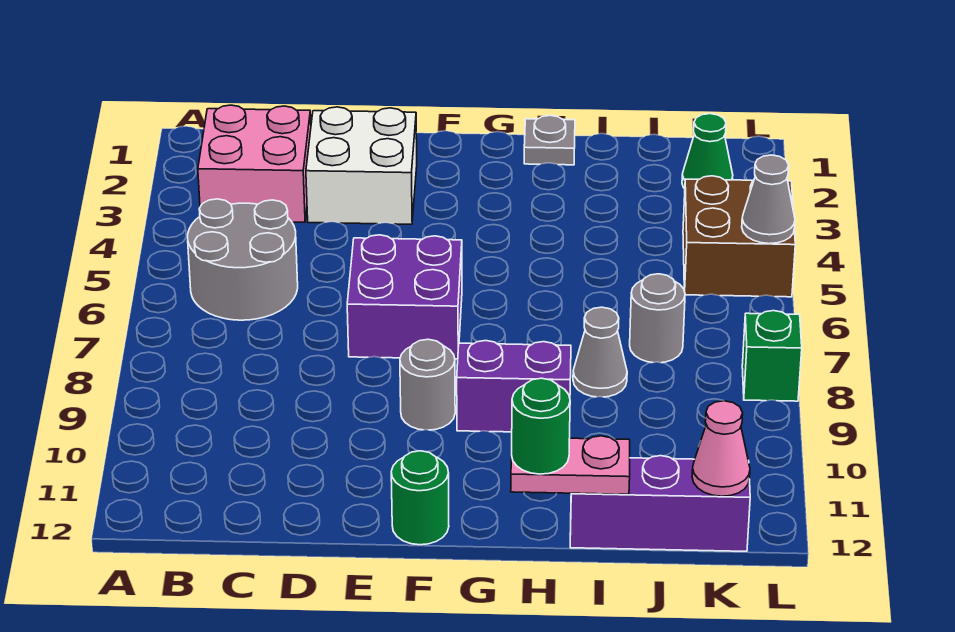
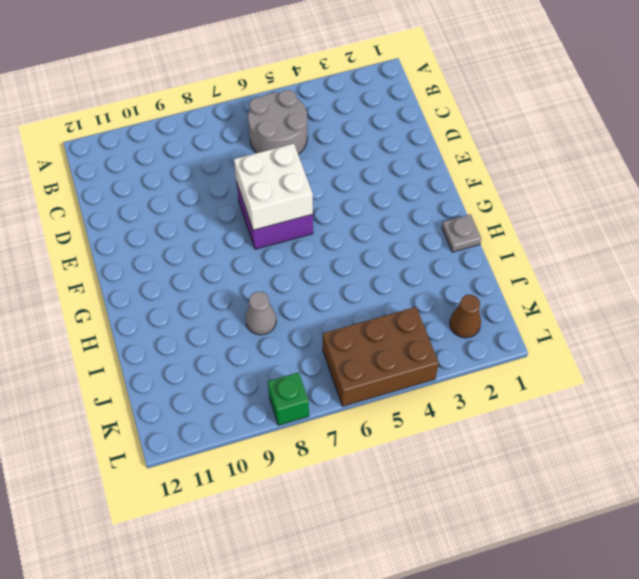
white 2x2 brick [234,144,313,230] -> white 2x2 brick moved to [306,107,417,224]
brown 1x1 cone [450,295,481,338] -> green 1x1 cone [682,114,733,189]
brown 2x3 brick [323,307,439,406] -> brown 2x2 brick [683,176,795,297]
none -> pink 2x2 brick [198,105,311,222]
none -> grey 1x1 round brick [400,339,455,430]
none -> green 1x1 round brick [391,451,449,545]

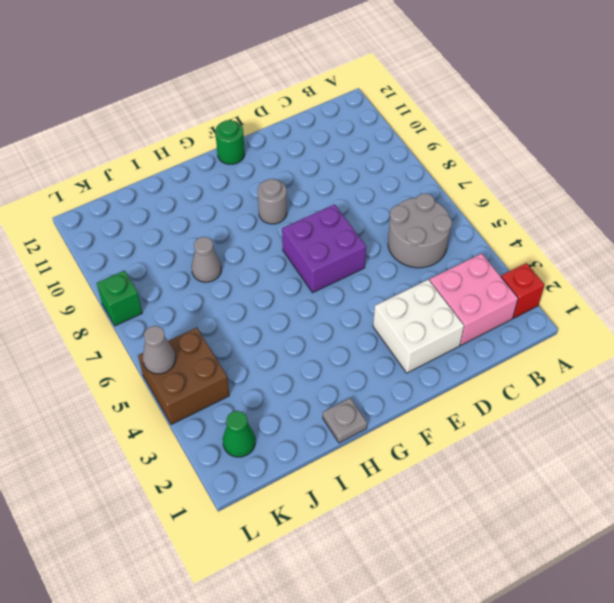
red 1x1 brick [501,263,545,318] -> none
none -> purple 1x2 brick [457,341,571,432]
none -> purple 1x3 brick [570,456,750,551]
none -> grey 1x1 round brick [630,274,685,363]

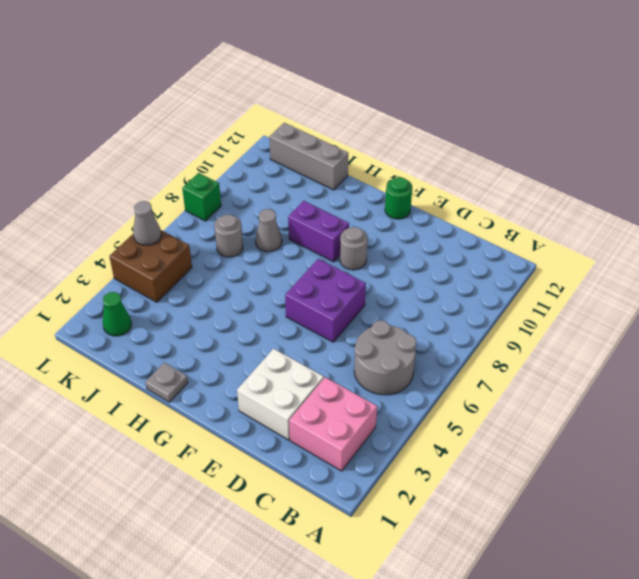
grey 1x3 brick [269,123,348,190] -> purple 1x3 brick [570,456,750,551]
none -> pink 1x2 plate [511,436,630,494]
none -> pink 1x1 cone [692,401,750,496]
none -> green 1x1 round brick [512,378,570,474]

